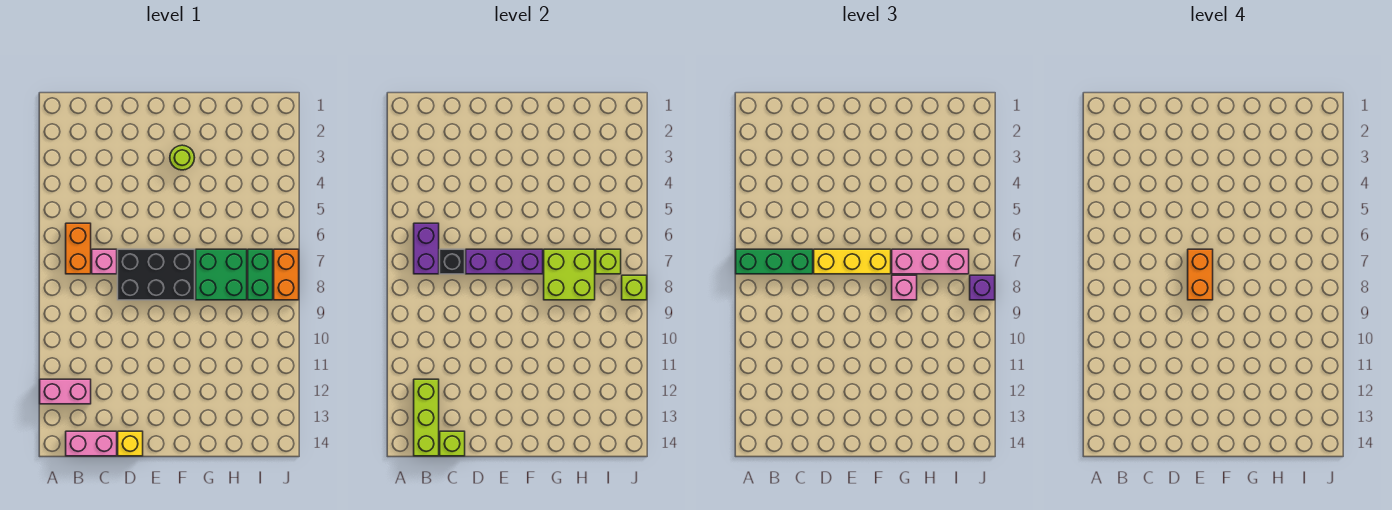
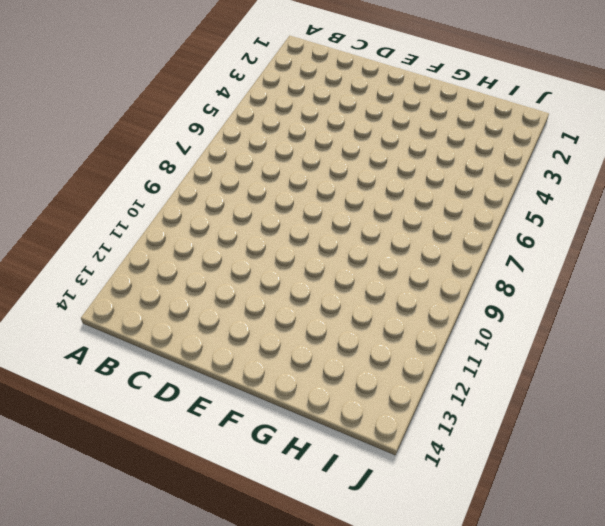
none -> pink 1x2 brick [40,379,91,404]
none -> orange 1x2 brick [66,223,91,274]
none -> pink 1x2 brick [66,431,117,456]

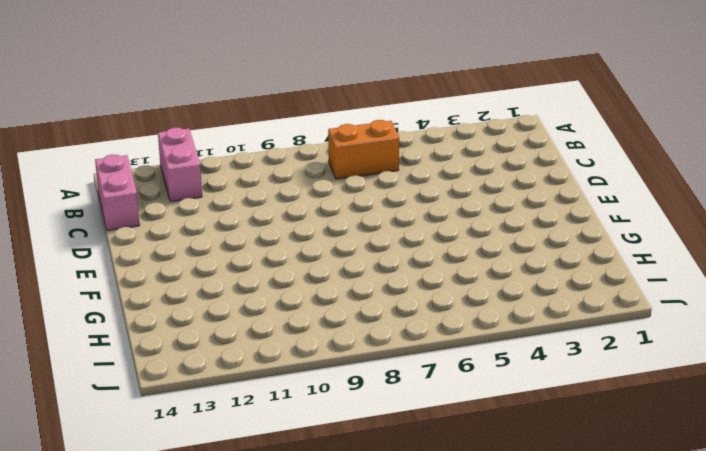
none -> pink 1x1 brick [92,249,117,274]
none -> black 2x3 brick [118,249,195,300]
none -> yellow 1x1 brick [118,431,143,456]

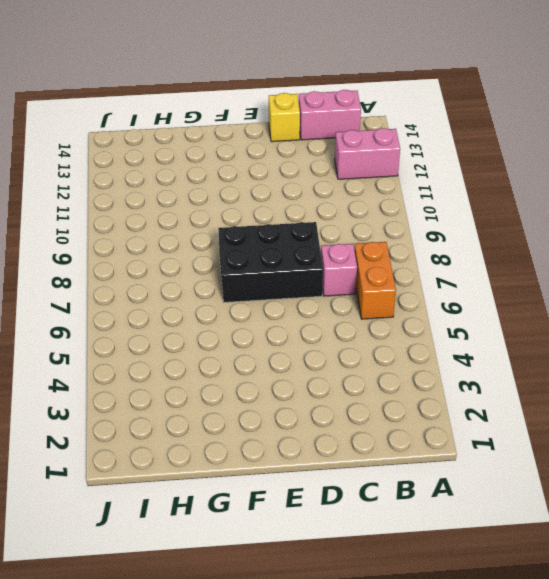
none -> lime 1x1 round brick [170,145,195,170]
none -> green 2x2 brick [196,249,247,300]
none -> green 1x2 brick [248,249,273,300]

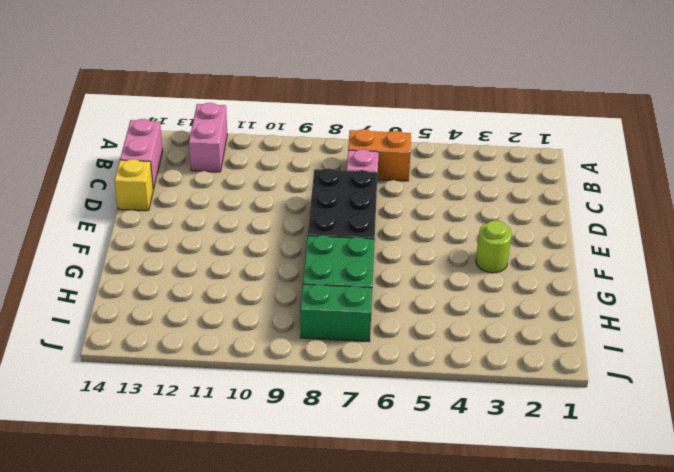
none -> orange 1x2 brick [274,249,299,300]
none -> purple 1x2 brick [414,223,439,274]
none -> lime 1x3 brick [414,379,439,456]

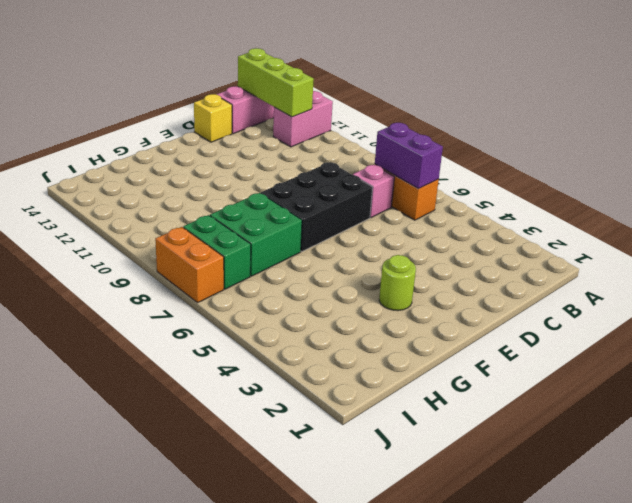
none -> black 1x1 brick [440,249,465,274]
none -> lime 1x1 brick [440,431,465,456]
none -> purple 1x3 brick [466,249,543,274]

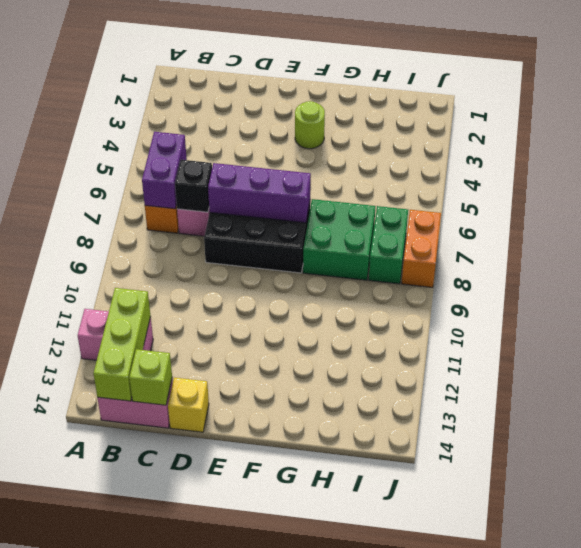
none -> lime 2x2 brick [544,249,595,300]
none -> lime 1x1 brick [596,249,621,274]
none -> lime 1x1 brick [622,275,647,300]

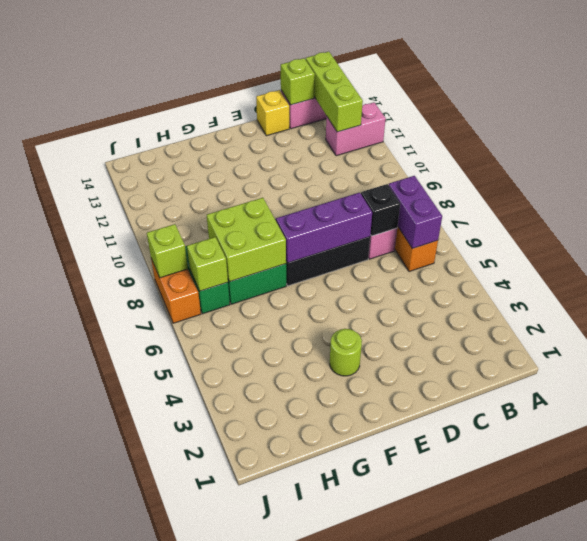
none -> green 1x3 brick [736,249,813,274]
none -> yellow 1x3 brick [814,249,891,274]
none -> pink 1x3 brick [892,249,969,274]

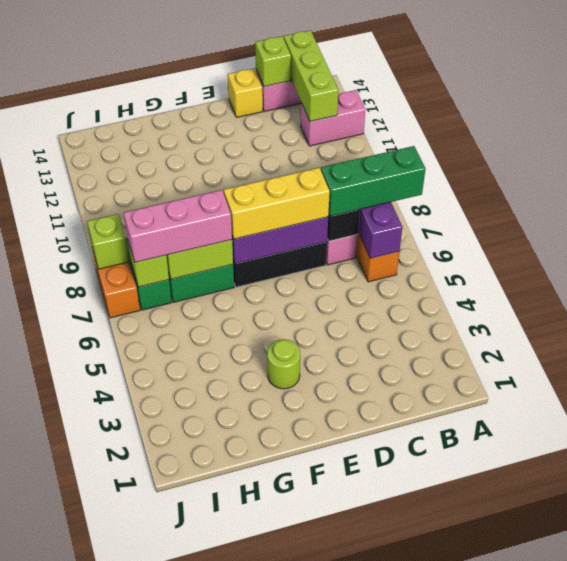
none -> pink 1x1 brick [892,275,917,300]
none -> purple 1x1 brick [970,275,995,300]
none -> orange 1x2 brick [1188,249,1213,300]

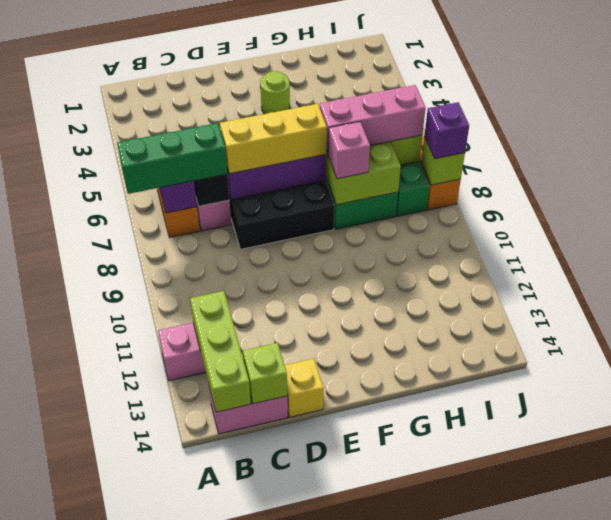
none -> orange 1x2 brick [1188,249,1213,300]

